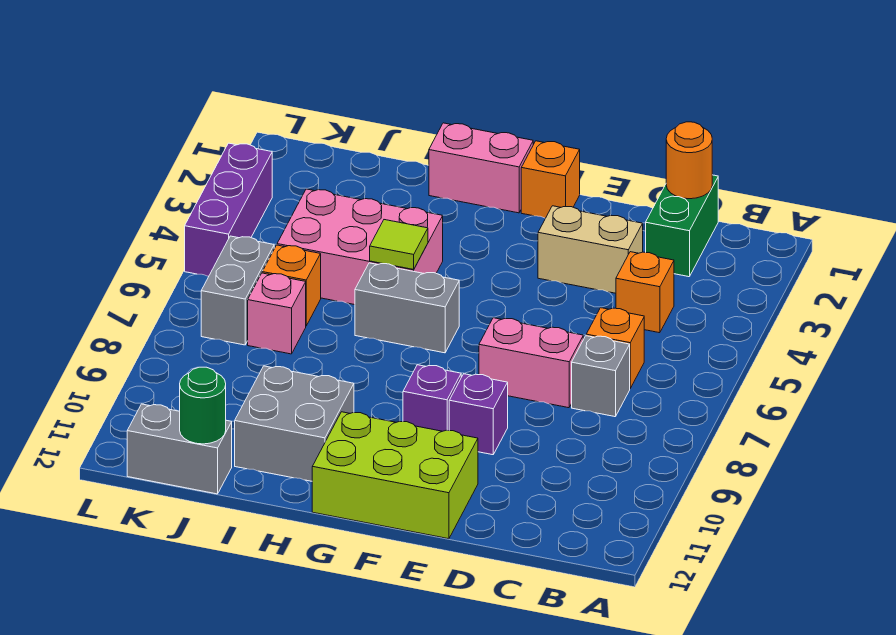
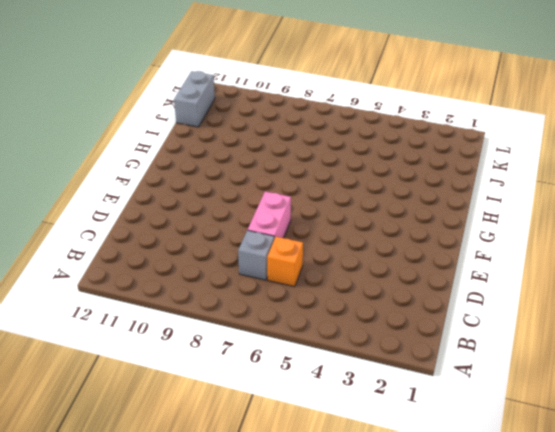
none -> green 1x2 brick [646,175,718,277]
none -> orange 1x1 brick [616,252,674,333]
none -> tan 1x2 brick [538,206,643,293]

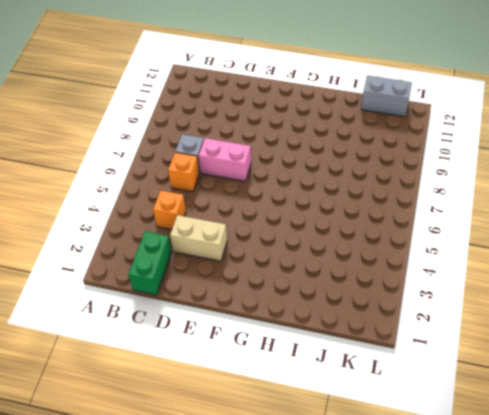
none -> purple 1x1 brick [449,374,508,455]
none -> lime 2x3 brick [312,412,478,539]
none -> orange 1x1 brick [521,141,580,218]

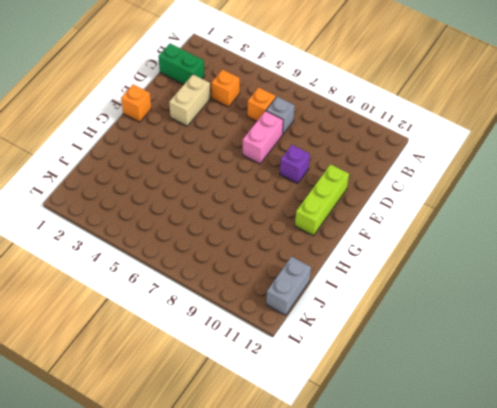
lime 1x3 brick [295,164,349,236] -> lime 2x3 brick [312,412,478,539]
none -> purple 1x1 brick [403,365,461,431]
none -> pink 1x2 brick [429,123,533,213]
none -> grey 1x2 brick [355,263,459,353]

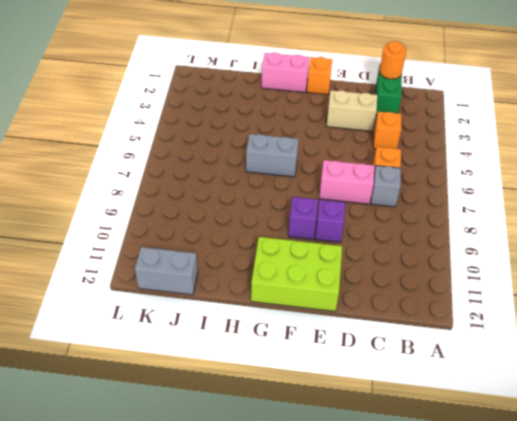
none -> pink 2x3 brick [277,189,443,305]
none -> grey 2x2 brick [235,366,354,481]
none -> orange 1x1 brick [262,245,321,326]

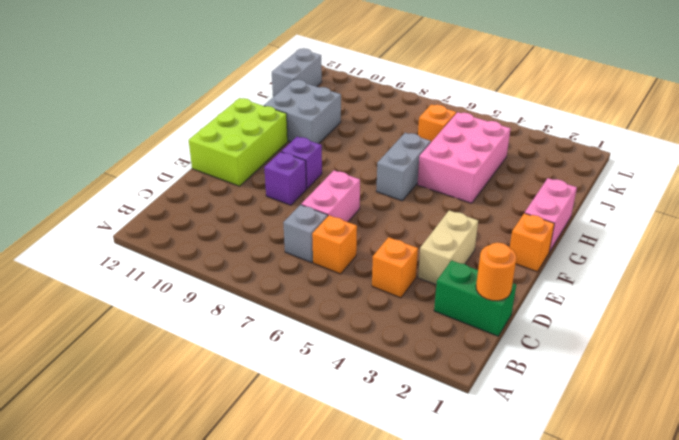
none -> pink 1x1 brick [248,273,306,354]
none -> grey 1x2 brick [201,236,274,345]
none -> purple 1x3 brick [185,143,272,276]

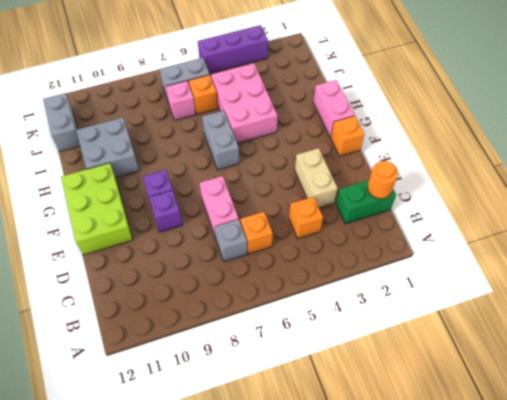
none -> lime 1x1 tile [370,220,428,269]
none -> green 1x1 round brick [180,367,226,444]

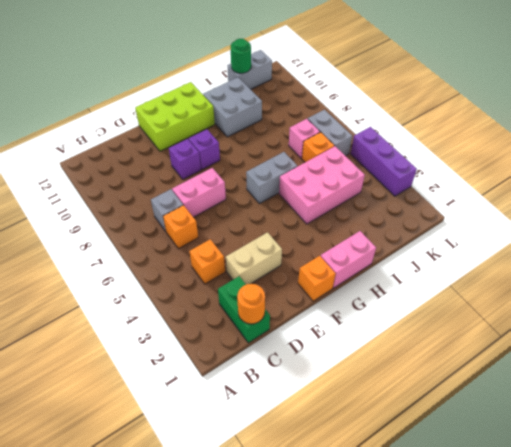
none -> lime 1x1 tile [370,220,428,269]

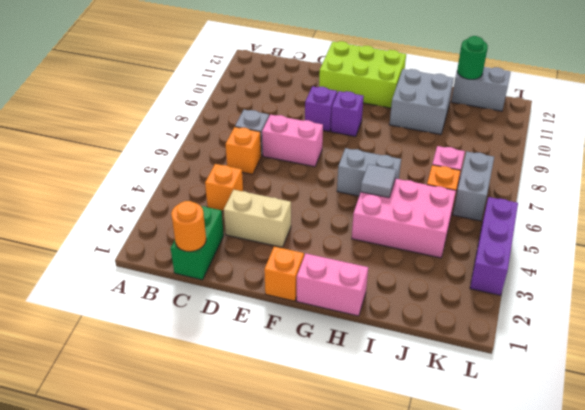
grey 1x1 tile [361,164,396,198] -> lime 1x1 tile [370,220,428,269]

